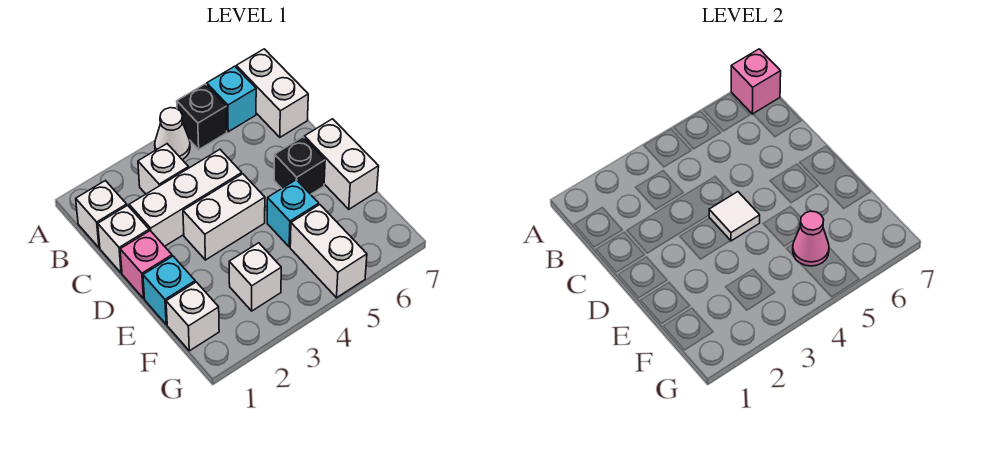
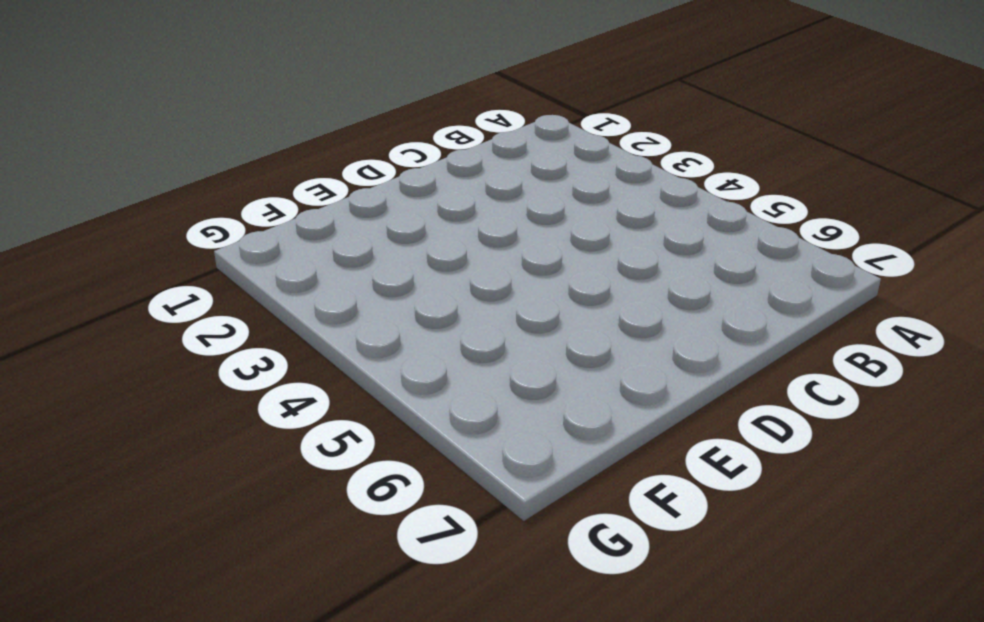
none -> white 1x1 cone [155,108,190,160]
none -> black 1x1 brick [177,84,227,149]
none -> cyan 1x1 brick [207,66,256,132]

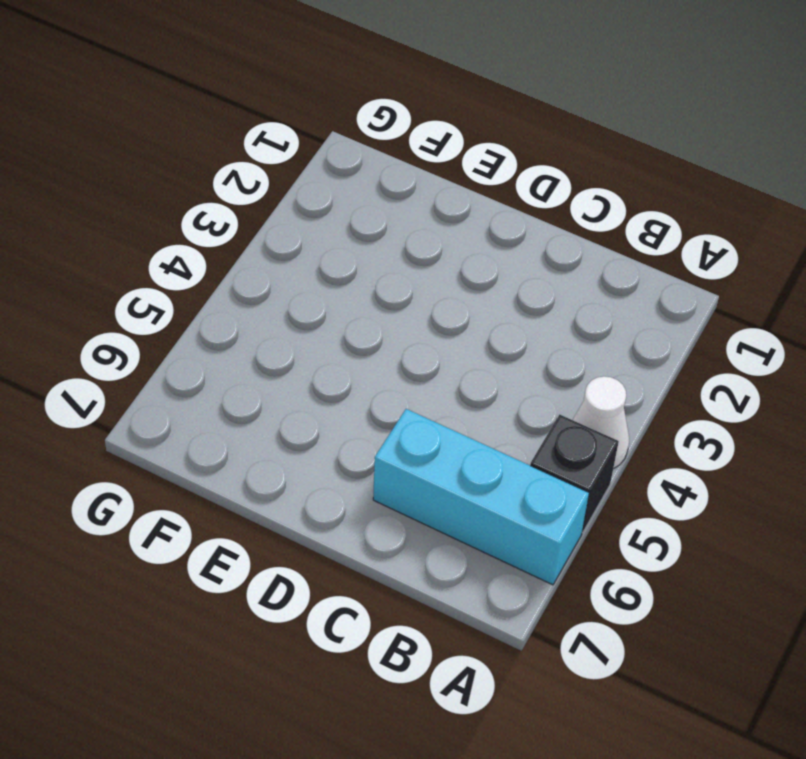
cyan 1x3 brick [373,409,589,585] -> cyan 1x1 brick [207,66,256,132]
none -> white 1x2 brick [236,49,308,137]
none -> white 1x1 brick [76,181,127,248]
none -> white 1x1 brick [138,144,189,194]

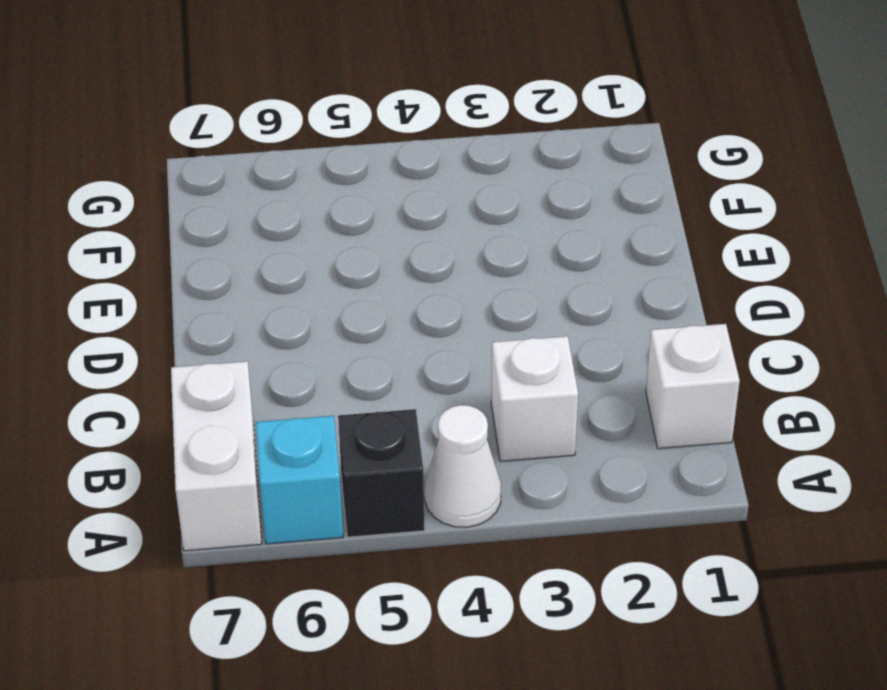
none -> white 1x1 brick [98,205,149,273]
none -> white 1x3 brick [129,150,242,246]
none -> pink 1x1 brick [120,231,172,298]

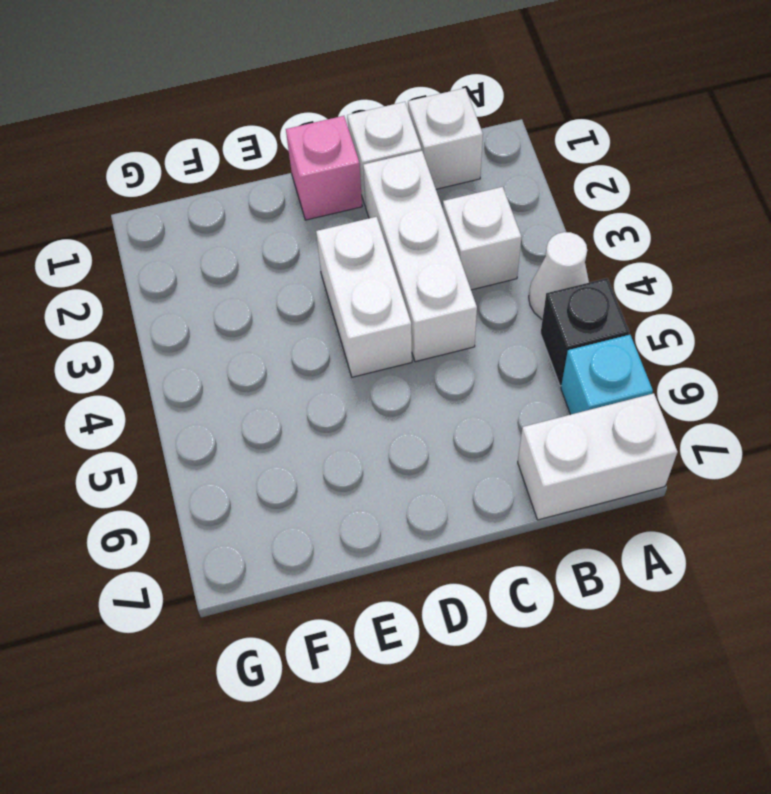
none -> black 1x1 brick [274,137,325,194]
none -> white 1x2 brick [304,119,379,209]
none -> cyan 1x1 brick [143,256,195,324]

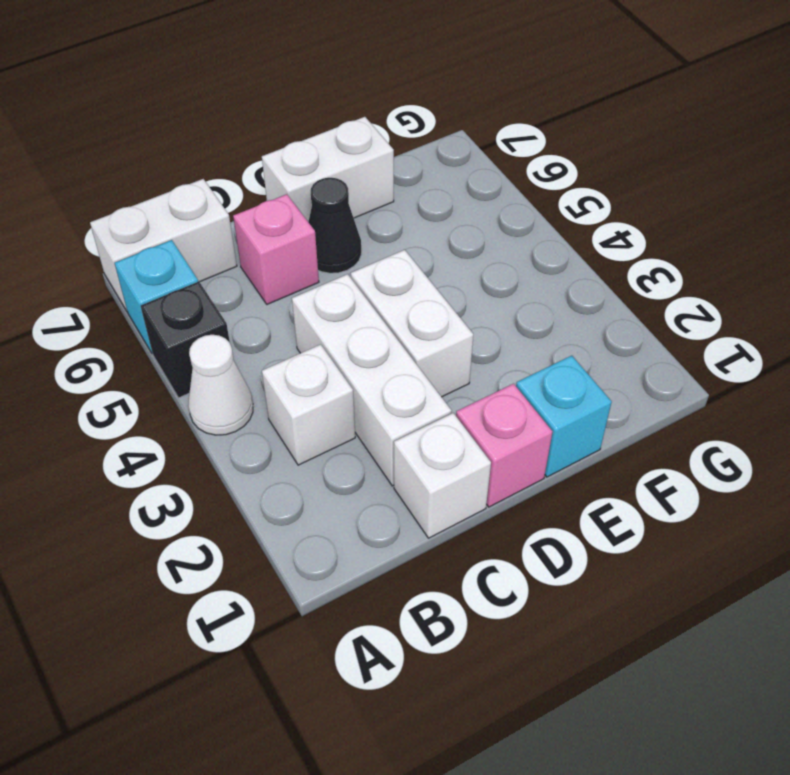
pink 1x1 brick [233,194,319,304] -> pink 1x1 brick moved to [731,49,781,114]
black 1x1 cone [309,178,361,273] -> black 1x1 brick [274,137,325,194]
none -> white 1x1 brick [76,181,127,248]
none -> cyan 1x1 brick [267,180,319,247]
none -> white 1x1 brick [166,282,219,351]

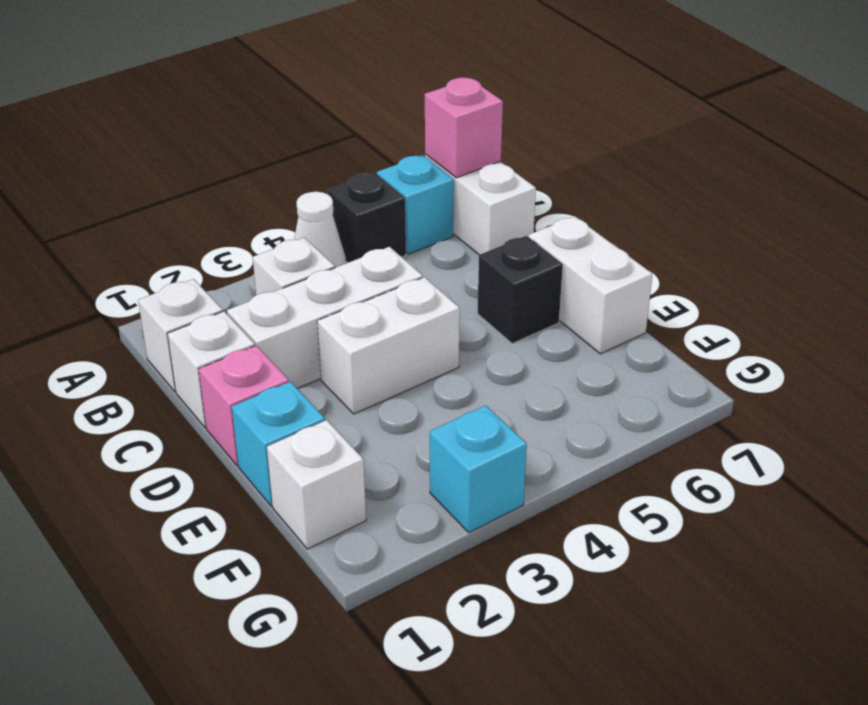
cyan 1x1 brick [430,405,527,532] -> cyan 1x1 brick moved to [267,180,319,247]
none -> white 1x1 brick [229,243,281,311]
none -> white 1x2 brick [290,205,367,298]
none -> white 1x1 tile [709,192,760,241]

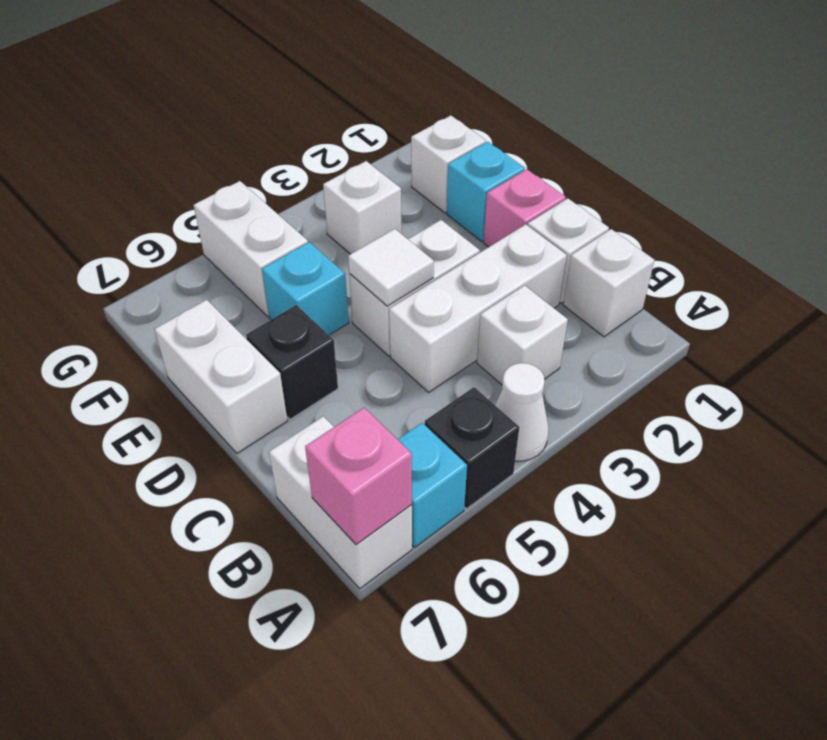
none -> pink 1x1 cone [793,211,829,266]

